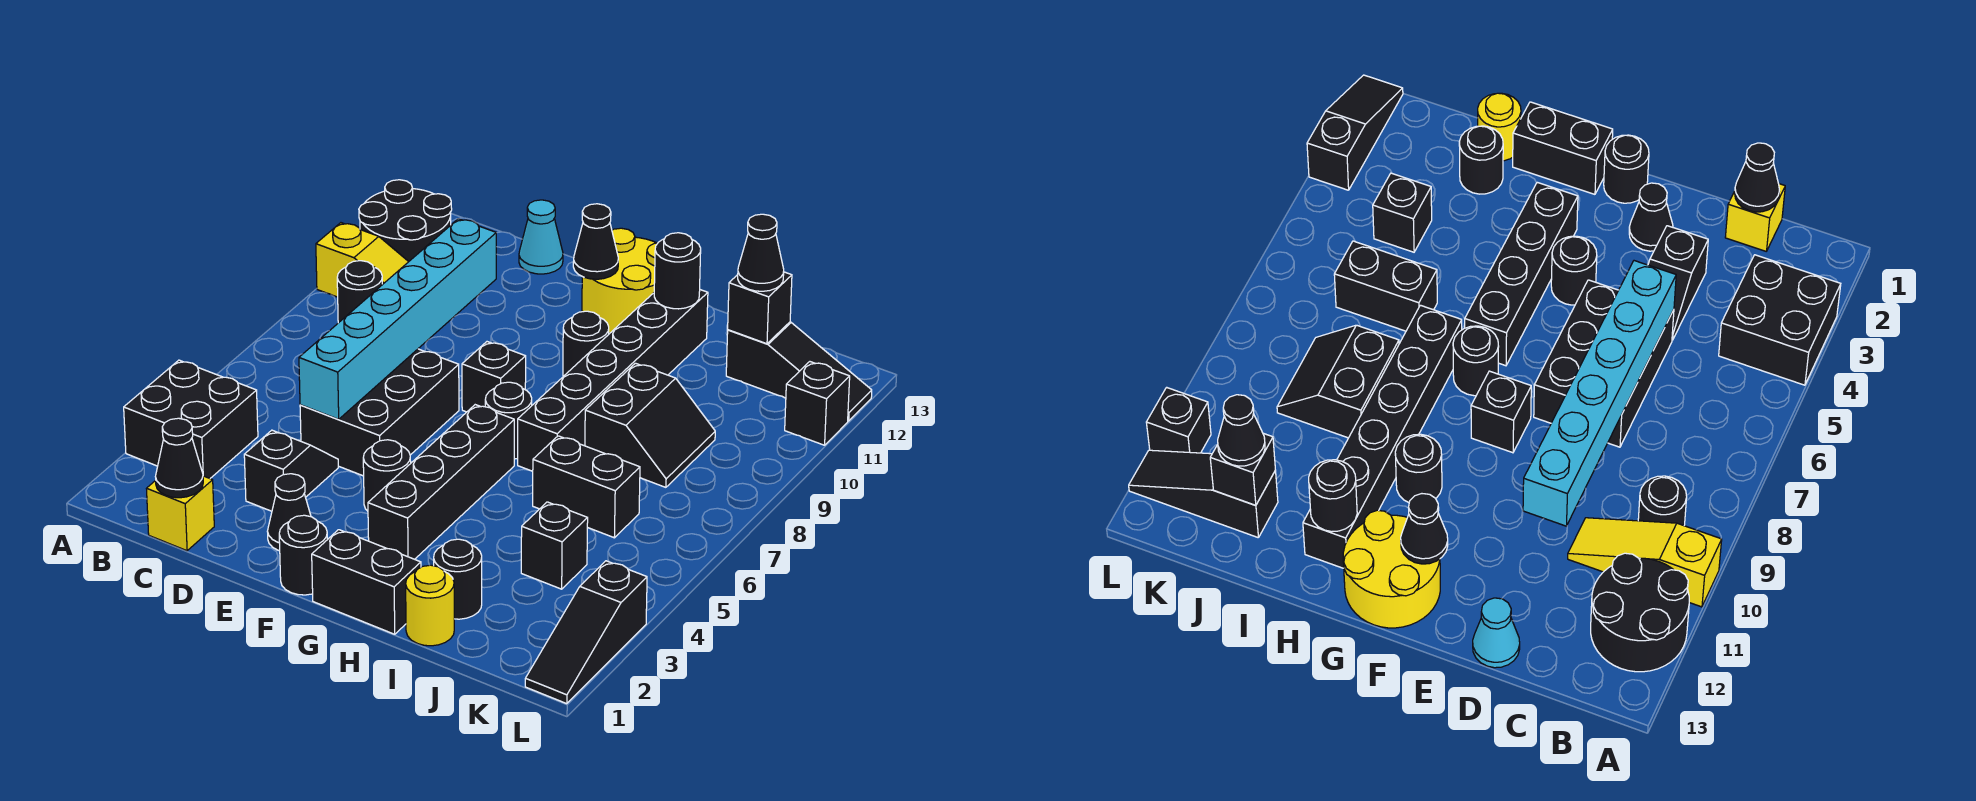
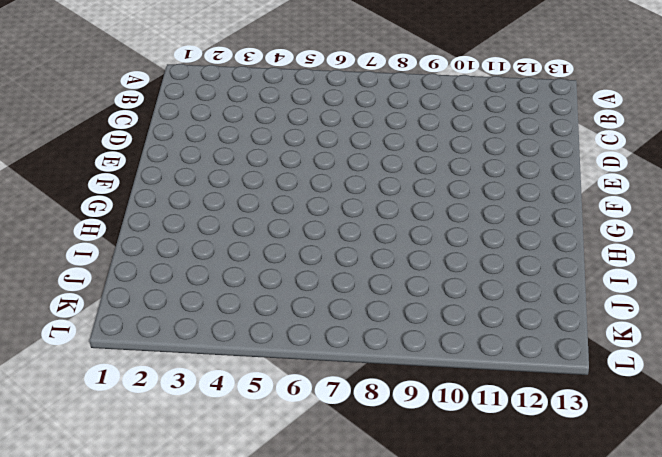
none -> black 2x2 brick [124,360,258,478]
none -> yellow 1x3 slope [316,223,409,297]
none -> black 2x2 round brick [359,180,452,261]
none -> black 1x1 round brick [337,261,383,323]

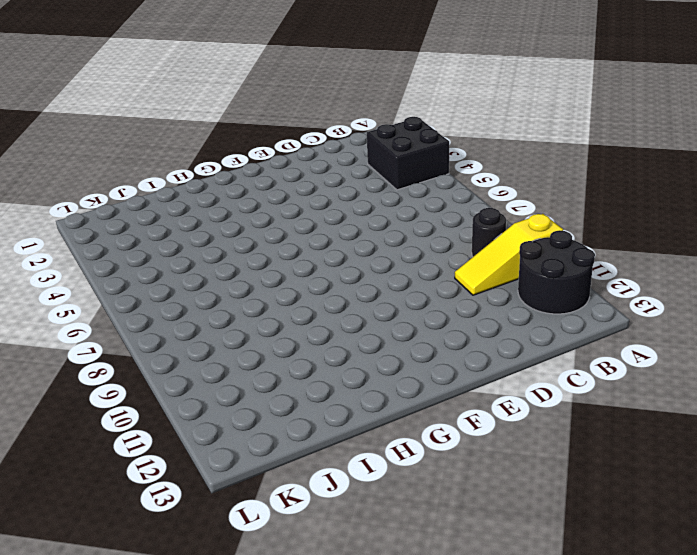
none -> yellow 1x1 brick [146,476,214,551]
none -> black 1x2 slope [244,430,338,511]
none -> black 2x3 brick [300,349,459,476]
none -> cyan 1x1 cone [519,200,563,274]

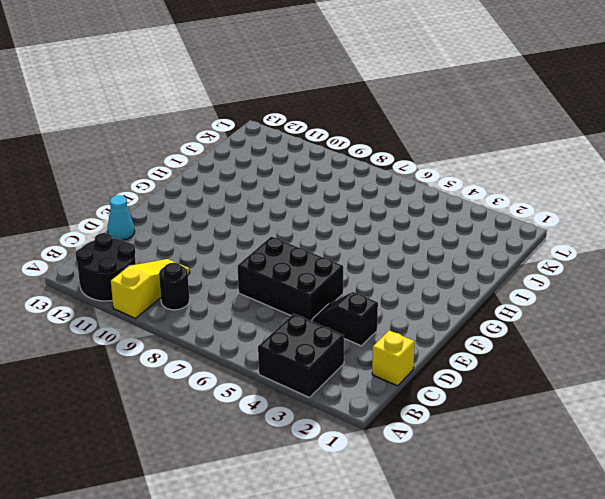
none -> black 1x1 cone [267,474,311,551]
none -> black 1x1 round brick [279,515,327,595]
none -> black 1x1 round brick [363,440,411,511]
none -> black 1x1 brick [462,342,526,412]

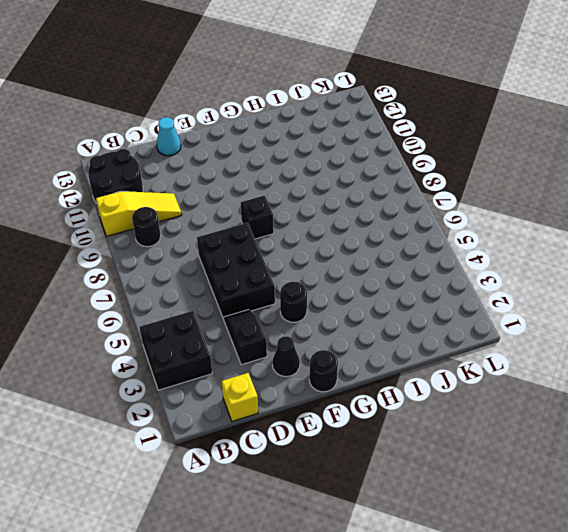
none -> yellow 2x2 round brick [582,228,658,333]
none -> black 1x2 brick [312,530,421,634]
none -> black 1x4 brick [368,405,514,559]
none -> black 1x1 round brick [485,382,532,459]

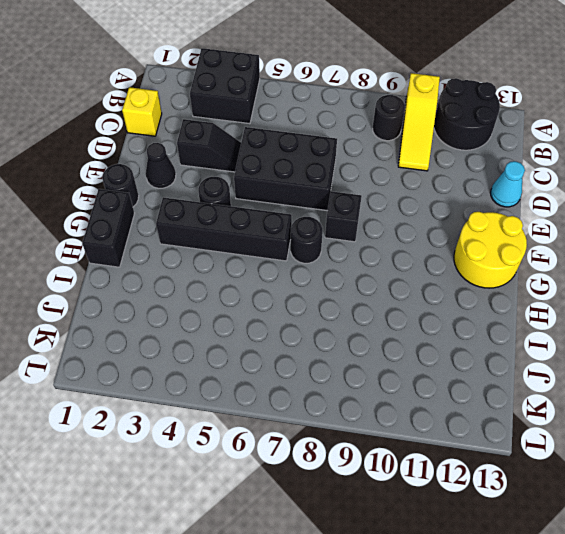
none -> black 1x1 round brick [563,311,609,376]
none -> black 1x6 brick [518,290,708,471]
none -> yellow 1x1 round brick [406,565,454,646]
none -> black 1x1 round brick [434,539,482,619]

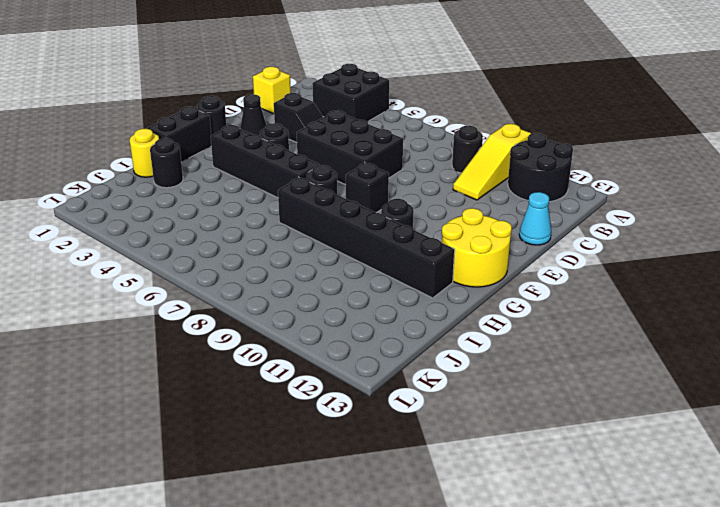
none -> black 1x2 brick [532,436,640,538]
none -> black 2x2 slope [585,363,715,487]
none -> black 1x1 brick [521,502,588,589]
none -> black 1x3 slope [726,322,872,421]

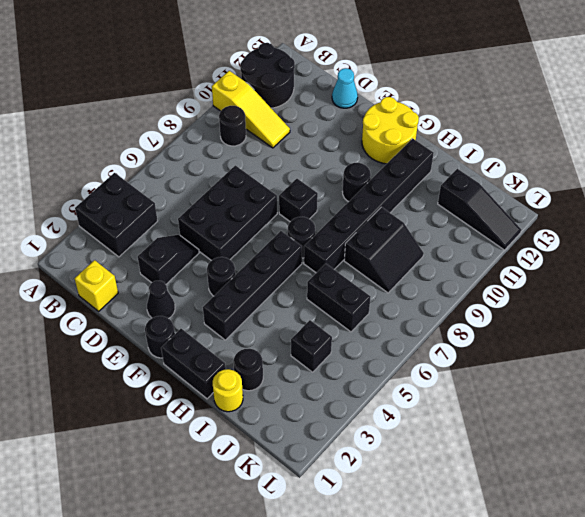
none -> black 1x3 slope [525,561,647,704]
none -> black 1x1 brick [785,362,850,445]
none -> black 1x1 cone [156,418,203,498]
none -> cyan 1x6 brick [299,219,496,419]

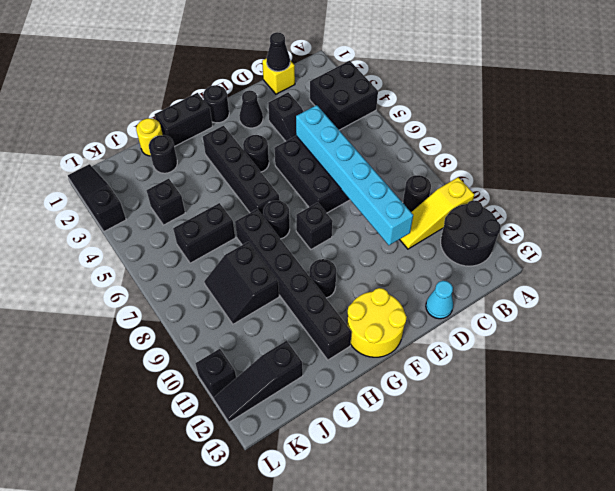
none -> black 1x1 cone [573,204,618,279]
none -> black 1x1 round brick [654,233,701,309]
none -> black 1x1 brick [728,272,792,344]
none -> black 1x1 cone [738,214,784,291]

